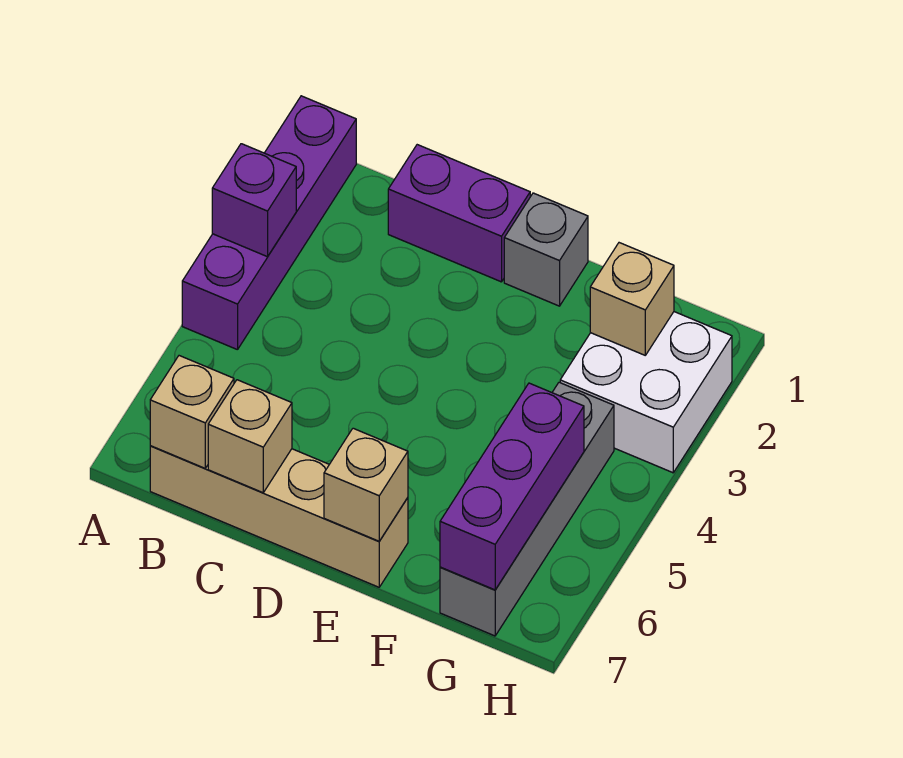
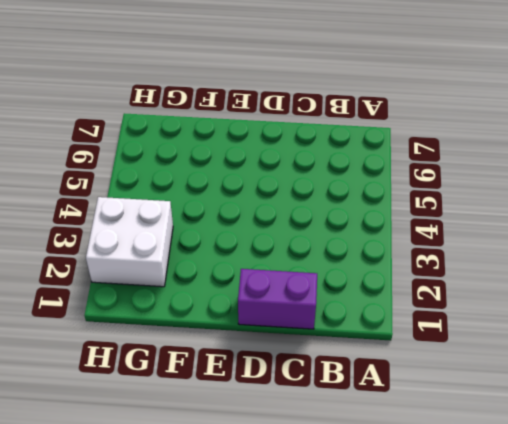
none -> purple 1x4 brick [182,96,356,350]
none -> tan 1x4 brick [150,446,408,587]
none -> grey 1x1 brick [504,193,588,306]

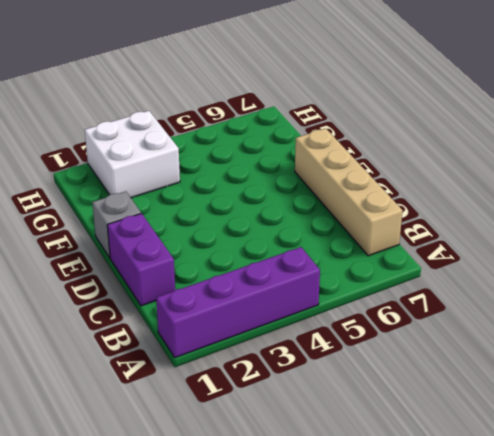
none -> grey 1x4 brick [440,382,614,636]
none -> purple 1x1 brick [212,144,296,257]
none -> tan 1x1 brick [150,356,234,468]

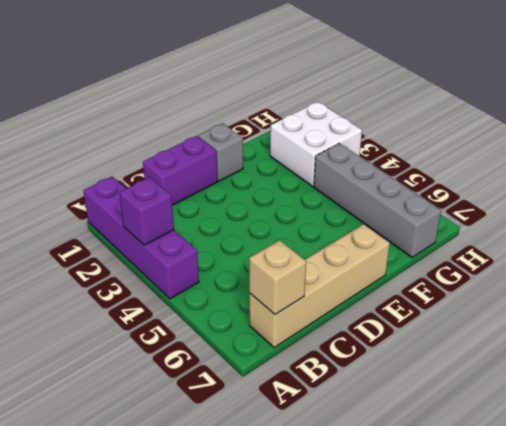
none -> tan 1x1 brick [208,380,292,493]
none -> tan 1x1 brick [324,428,408,541]
none -> tan 1x1 brick [590,243,674,355]

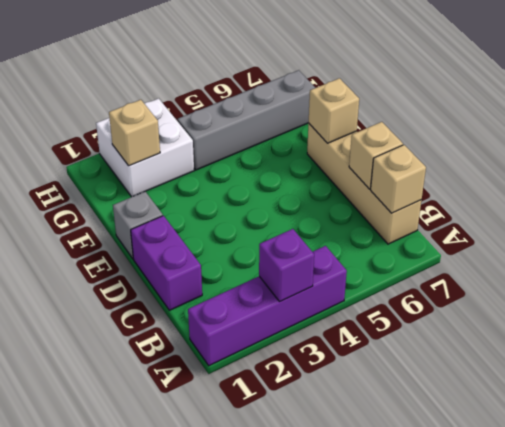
none -> purple 1x3 brick [440,383,584,590]

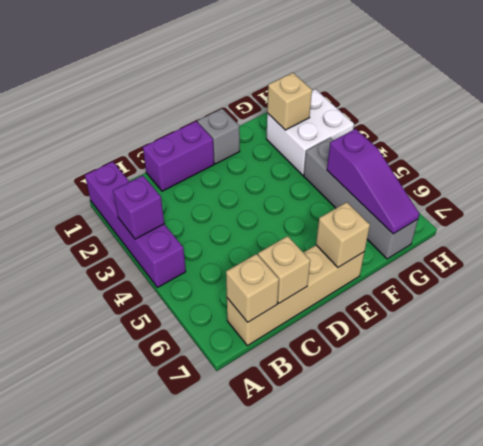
purple 1x3 slope [327,129,419,234] -> purple 1x3 brick [440,383,584,590]

